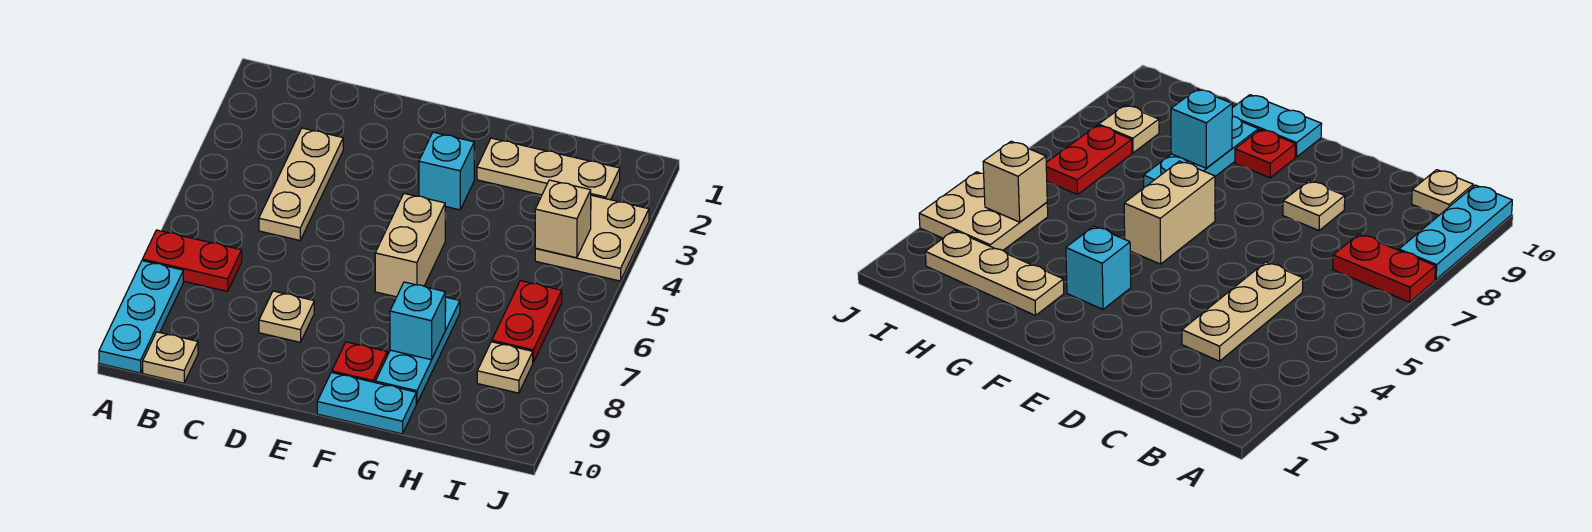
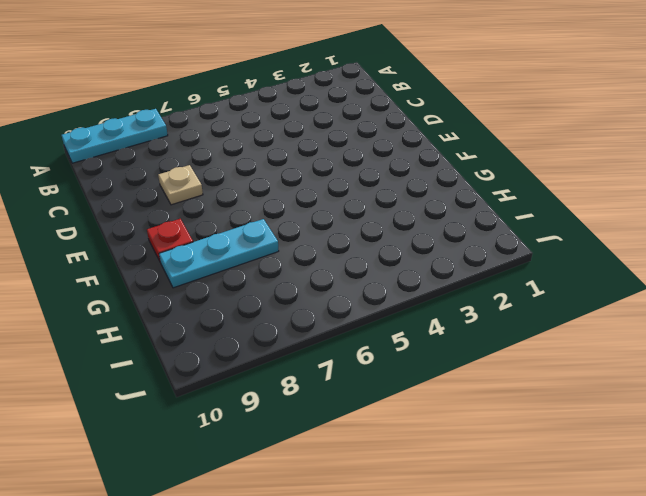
none -> red 1x2 plate [142,230,242,291]
none -> tan 1x1 plate [143,332,198,383]
none -> tan 1x3 plate [259,128,343,240]

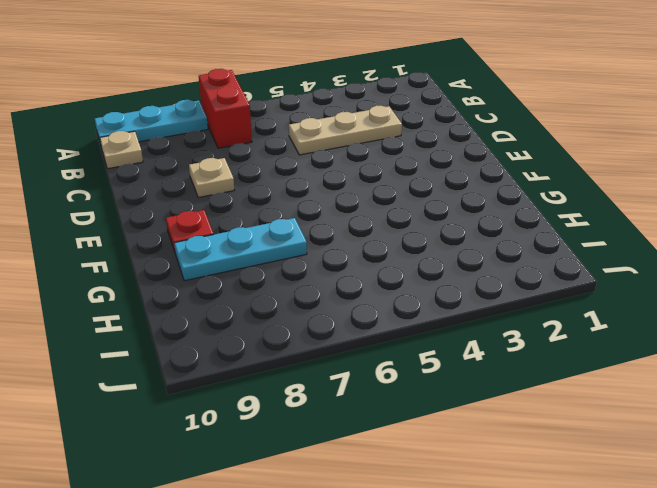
red 1x2 brick [199,69,252,148] -> red 1x2 plate [142,230,242,291]
none -> cyan 1x1 brick [419,132,474,210]
none -> tan 1x2 brick [375,193,445,297]
none -> cyan 1x2 plate [317,372,416,434]

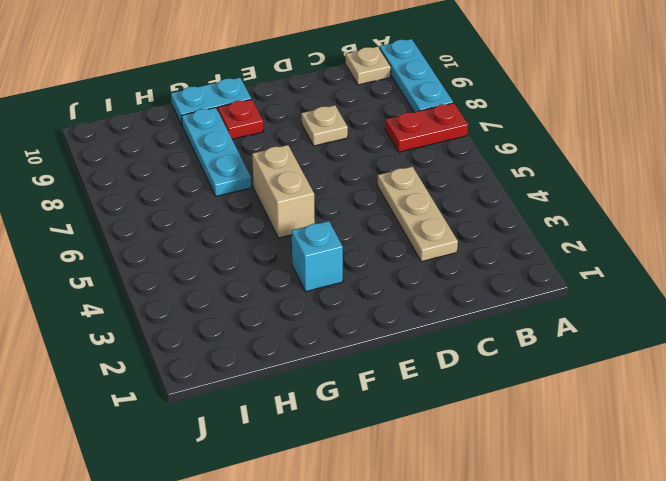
none -> tan 1x3 plate [477,138,620,200]
none -> tan 2x2 plate [535,195,649,281]
none -> red 1x2 plate [492,281,562,362]

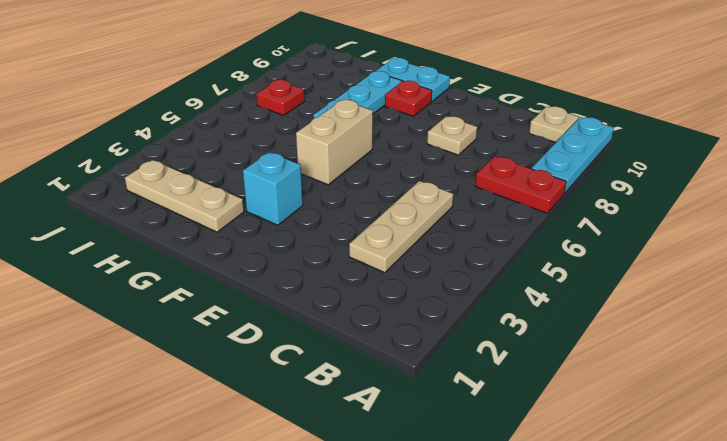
red 1x1 plate [256,80,305,115] -> red 1x2 plate [492,281,562,362]
none -> tan 2x2 plate [535,195,649,281]
none -> tan 1x1 plate [477,342,533,393]
none -> cyan 1x1 brick [390,282,445,360]

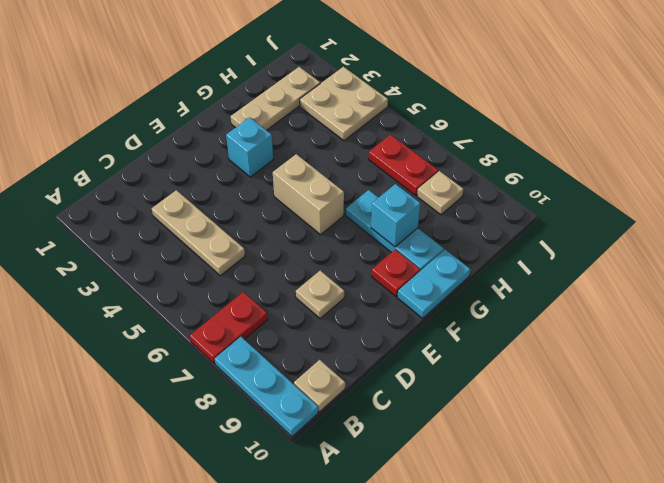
none -> tan 1x1 brick [535,180,591,258]

